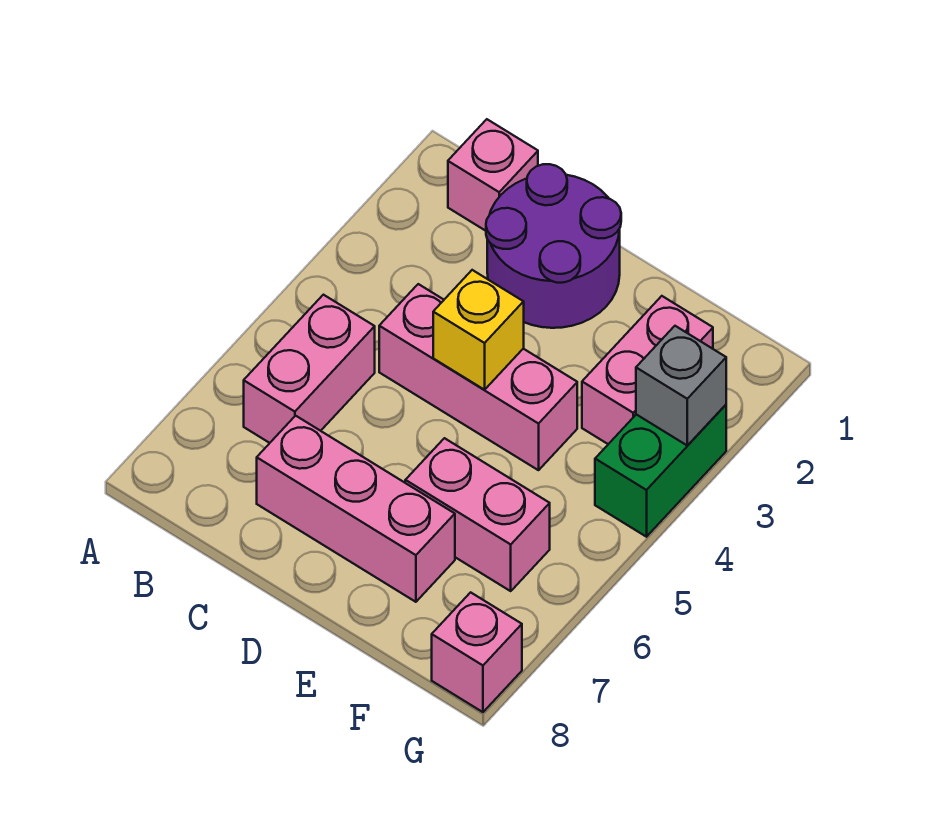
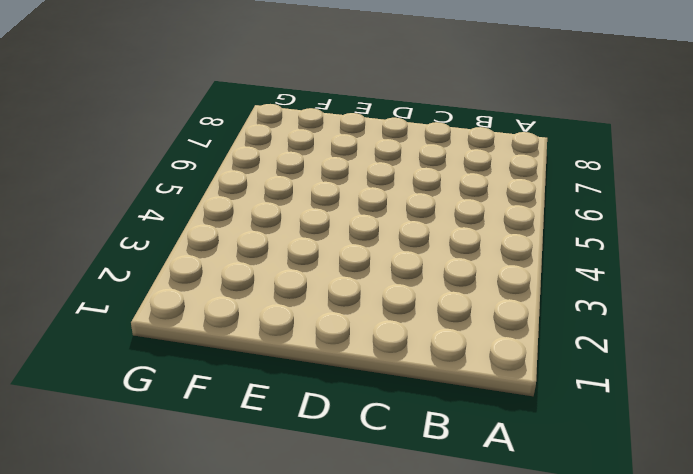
none -> pink 1x1 brick [448,119,538,231]
none -> pink 1x2 brick [244,295,375,443]

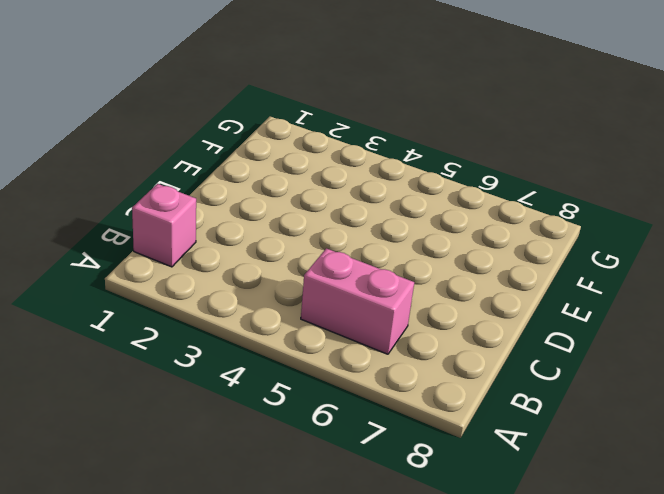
none -> purple 2x2 round brick [486,164,621,328]
none -> pink 1x3 brick [379,284,577,470]

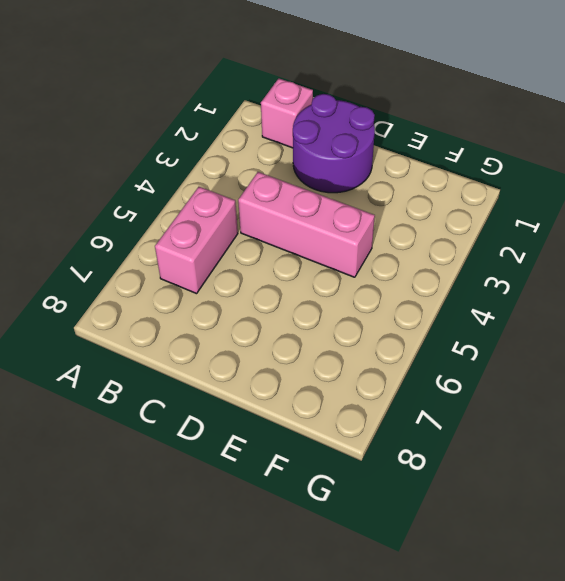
none -> pink 1x3 brick [257,416,455,602]
none -> pink 1x2 brick [405,438,550,591]

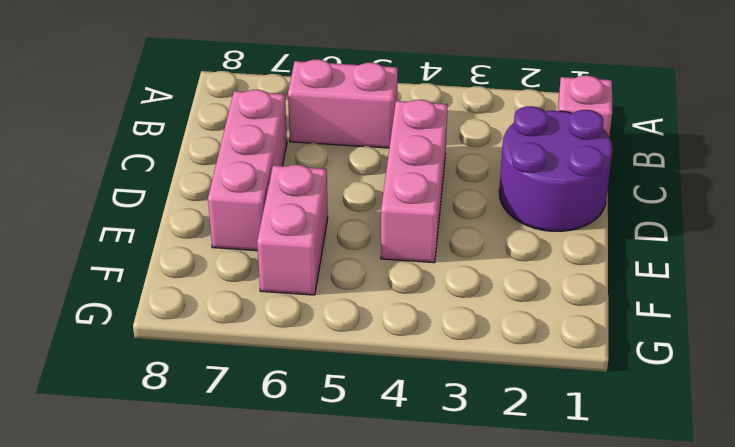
none -> pink 1x2 brick [582,296,713,444]
none -> green 1x2 brick [595,405,726,537]

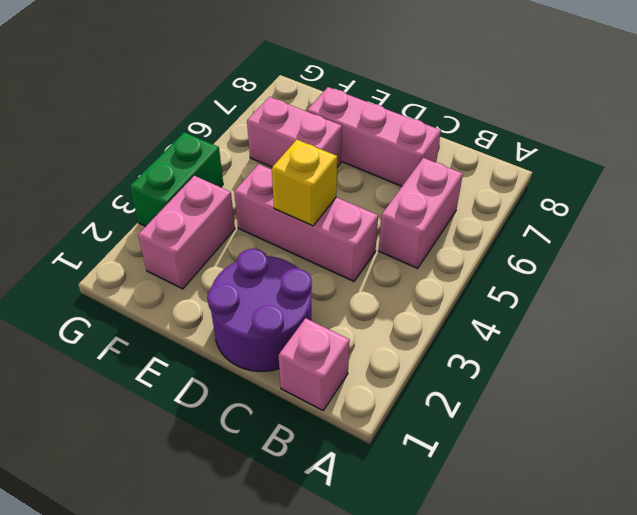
none -> pink 1x1 brick [432,592,522,712]
none -> grey 1x1 brick [636,326,726,446]

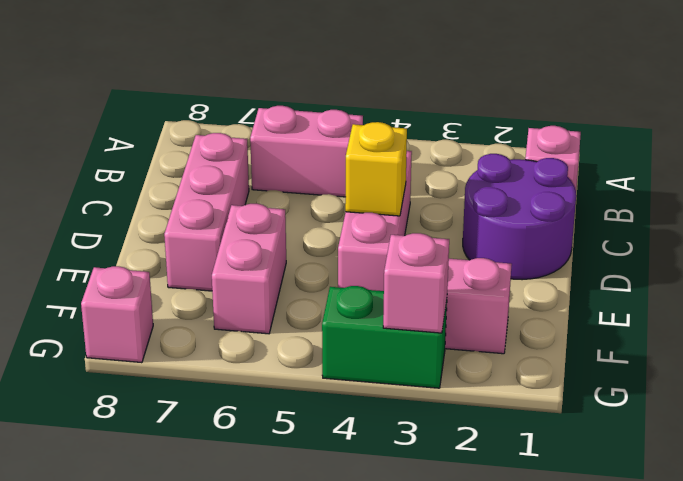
pink 1x1 brick [383,233,449,333] -> grey 1x1 brick [636,326,726,446]

